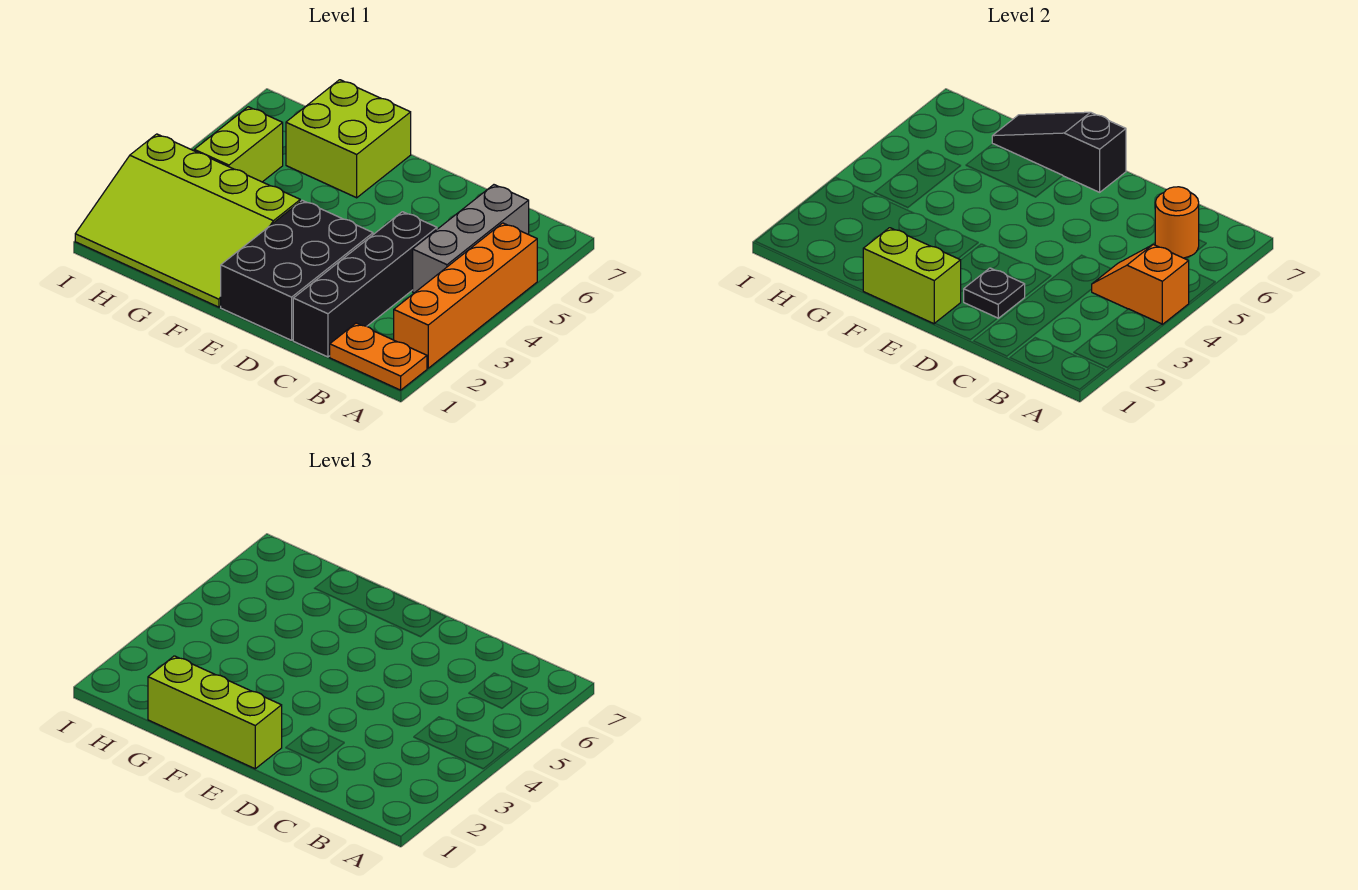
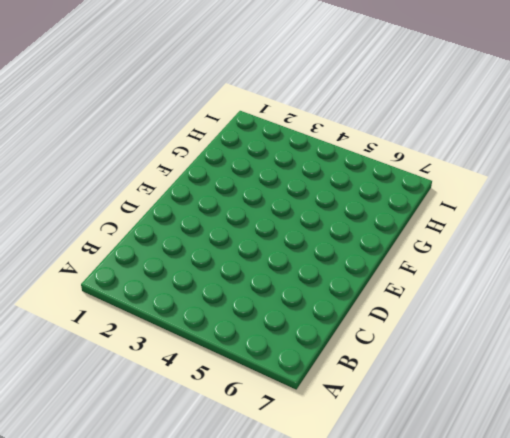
none -> orange 1x2 plate [330,323,427,390]
none -> orange 1x4 brick [394,223,537,368]
none -> grey 1x3 brick [413,185,529,293]

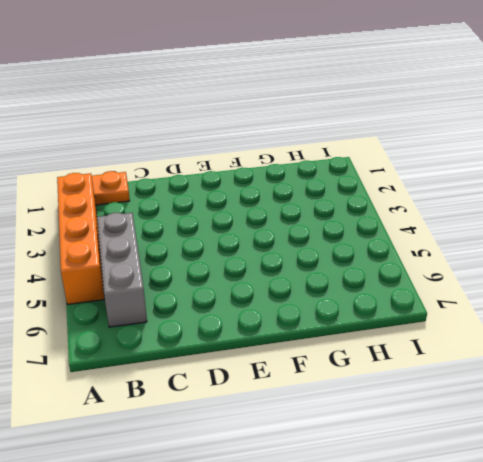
none -> black 1x4 brick [293,212,437,357]
none -> black 2x3 brick [221,200,373,340]
none -> lime 3x4 slope [75,134,300,307]

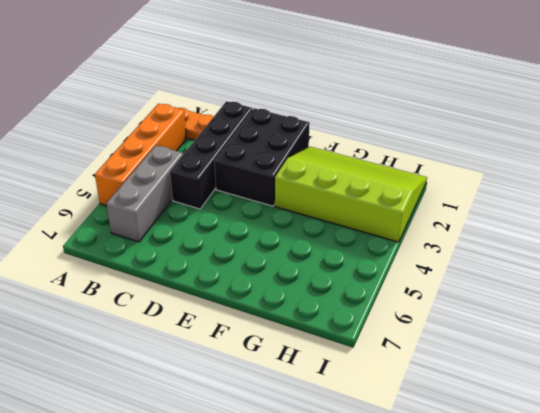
none -> lime 2x2 brick [286,80,411,198]
none -> lime 1x2 brick [194,107,283,182]
none -> orange 1x2 slope [1092,244,1189,324]

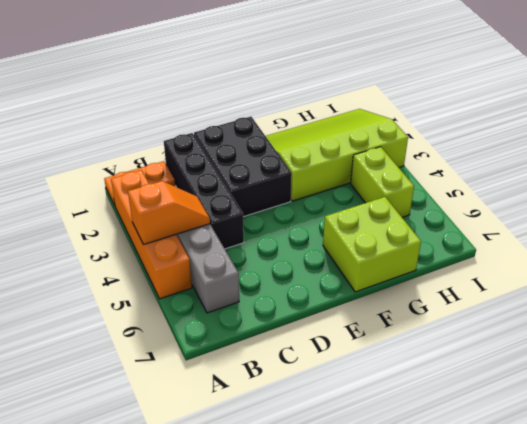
none -> orange 1x1 round brick [1155,187,1199,258]
none -> black 1x1 plate [964,268,1025,318]
none -> lime 1x2 brick [863,228,961,324]

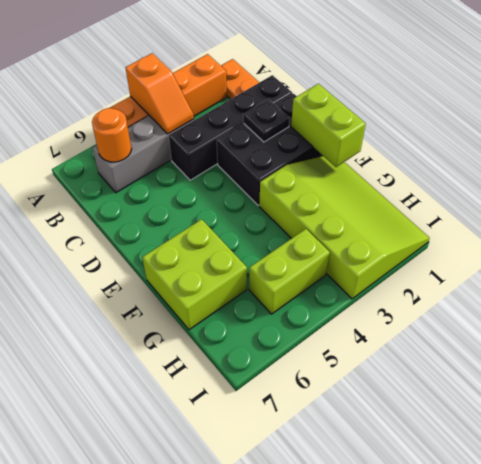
none -> black 1x3 slope [992,112,1126,192]
none -> lime 1x3 brick [148,656,282,769]

